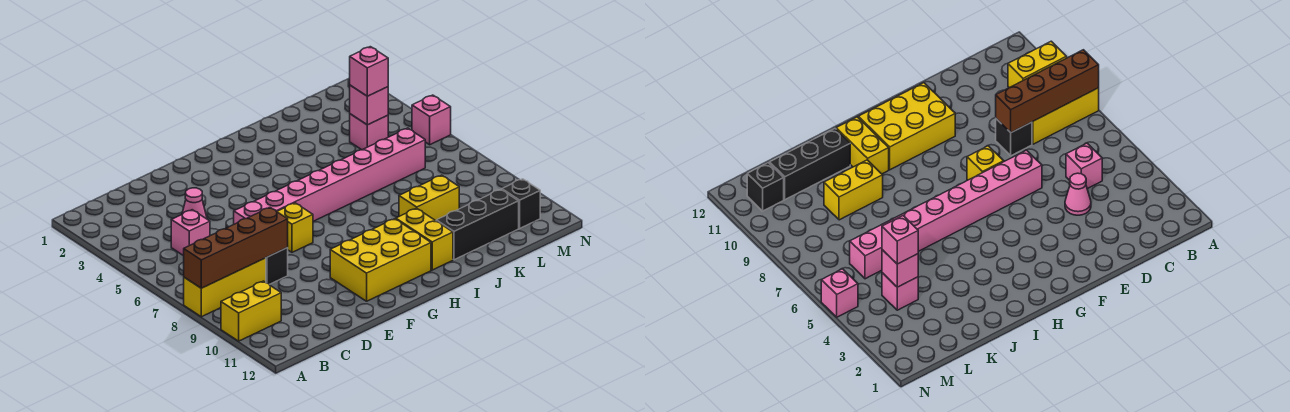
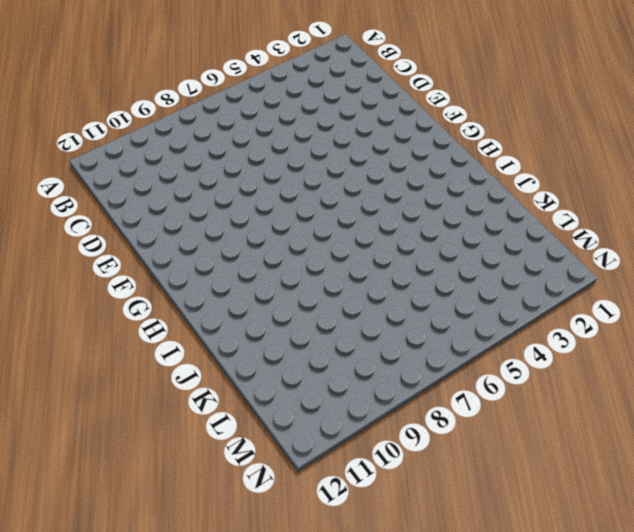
none -> yellow 1x3 brick [184,258,266,317]
none -> yellow 1x2 brick [221,281,281,341]
none -> pink 1x1 brick [171,210,210,256]

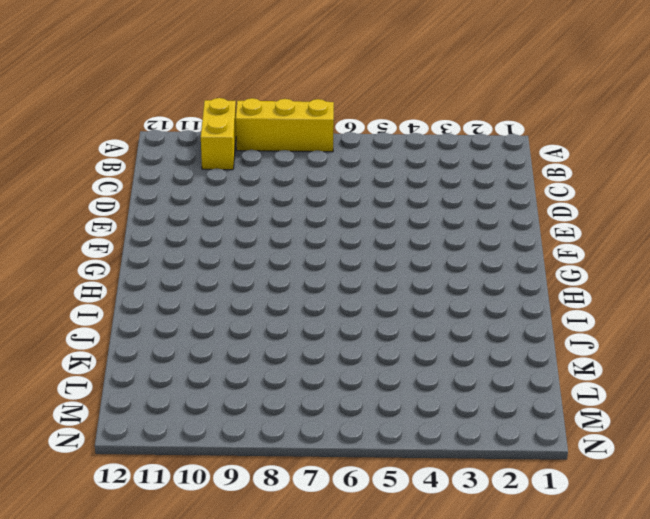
yellow 1x3 brick [236,98,334,152] -> yellow 1x3 brick turned to [184,258,266,317]
none -> pink 1x1 brick [171,210,210,256]
none -> pink 1x1 cone [182,188,207,219]
none -> black 1x1 brick [266,248,288,284]

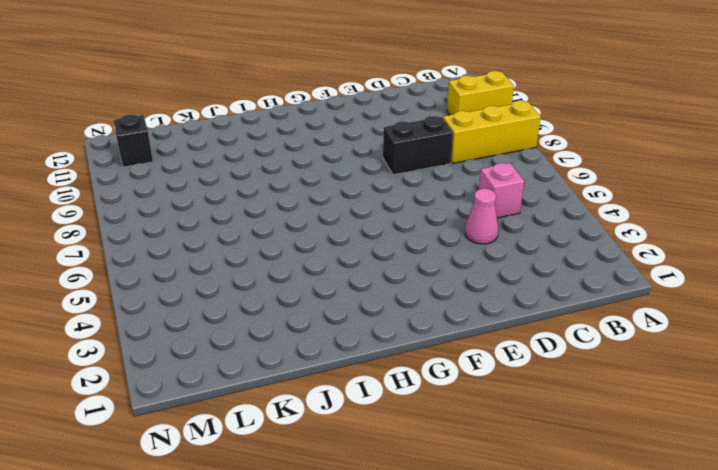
black 1x2 brick [383,116,453,175] -> black 1x1 brick [266,248,288,284]
none -> pink 1x8 brick [234,128,425,224]
none -> yellow 1x1 brick [277,203,313,252]
none -> yellow 2x3 brick [330,219,431,301]

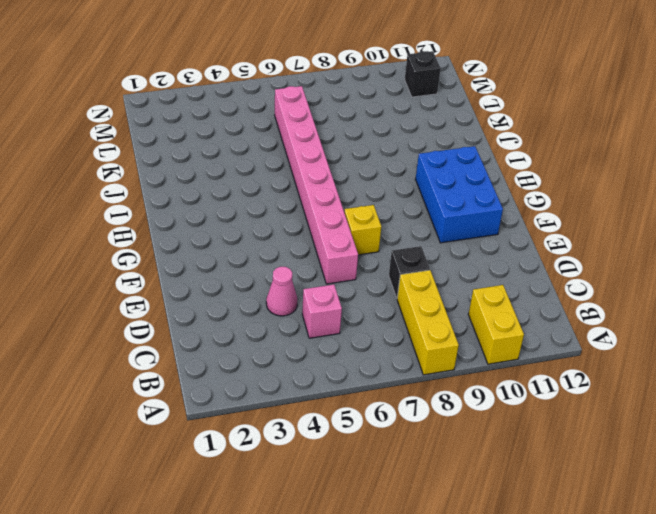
blue 2x3 brick [415,146,503,243] -> yellow 2x3 brick [330,219,431,301]
none -> yellow 1x2 brick [396,208,453,270]
none -> yellow 1x2 brick [399,175,459,221]
none -> black 1x3 brick [436,189,519,260]

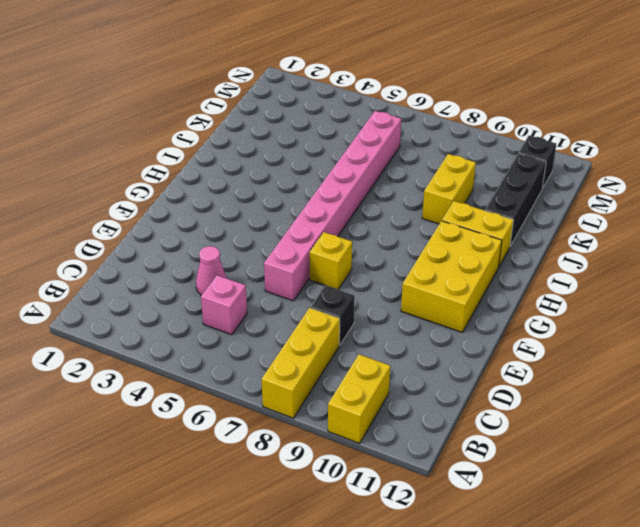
none -> pink 1x1 brick [350,114,388,150]
none -> pink 1x1 brick [412,95,451,145]
none -> brown 1x4 brick [184,208,288,288]

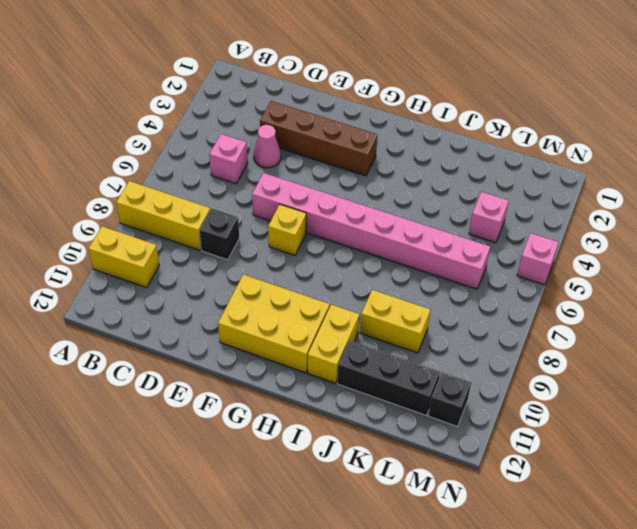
brown 1x4 brick [260,101,377,176] -> brown 1x4 brick moved to [184,208,288,288]
none -> pink 1x1 brick [350,85,388,125]
none -> pink 1x1 brick [350,47,388,96]

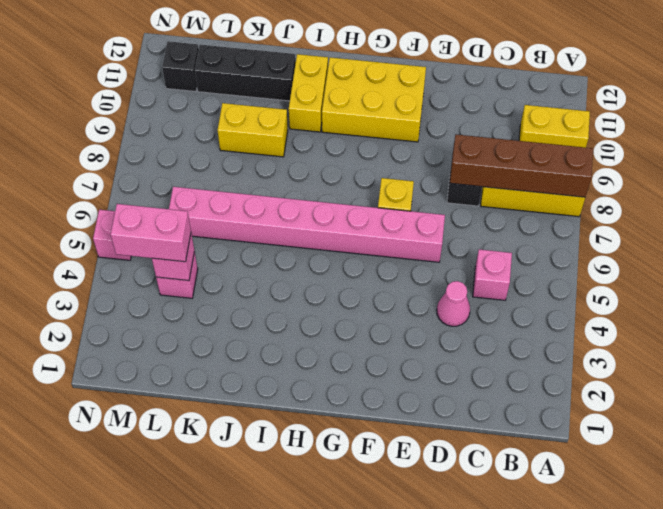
pink 1x2 brick [110,204,191,262] -> pink 1x1 brick [350,47,388,96]

